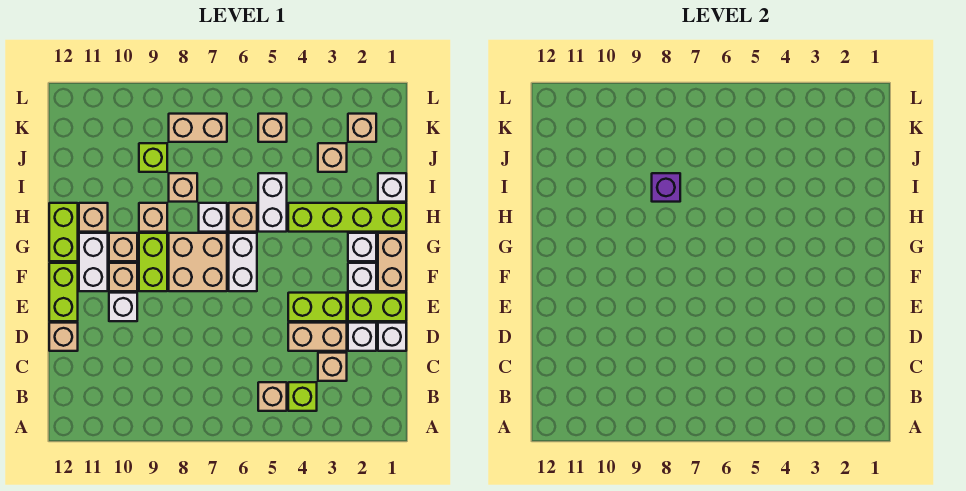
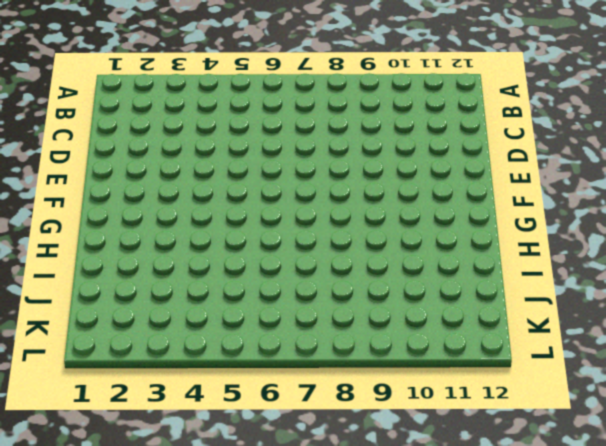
none -> lime 1x1 brick [288,382,317,411]
none -> tan 1x1 brick [258,382,287,411]
none -> tan 1x1 brick [318,353,347,381]
none -> white 1x1 brick [378,323,406,351]

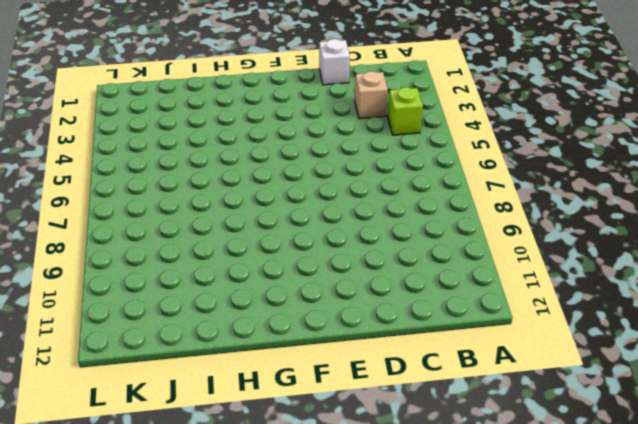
none -> tan 1x1 brick [258,382,287,411]
none -> white 1x1 brick [348,323,376,351]
none -> tan 1x2 brick [288,323,347,351]
none -> tan 1x1 brick [49,323,78,351]

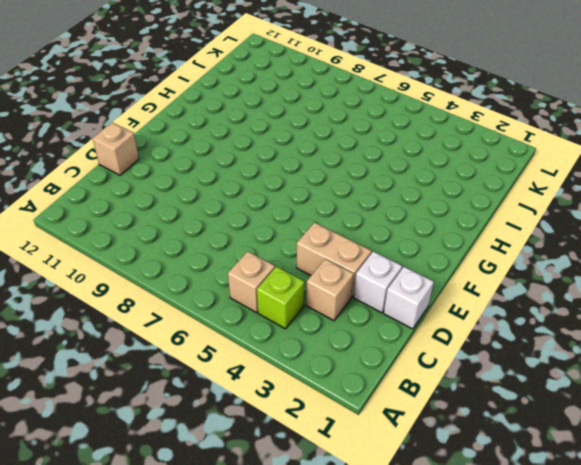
none -> lime 1x2 brick [348,293,406,321]
none -> lime 1x2 brick [288,293,347,321]
none -> white 1x1 brick [109,293,137,321]
none -> lime 1x2 brick [49,263,78,321]

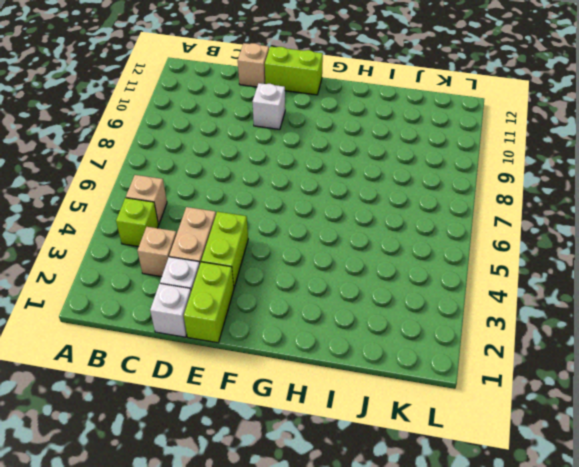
none -> tan 1x2 brick [378,233,406,291]
none -> white 1x1 brick [348,263,376,291]
none -> white 1x2 brick [229,233,257,291]
none -> tan 2x2 brick [169,233,227,291]

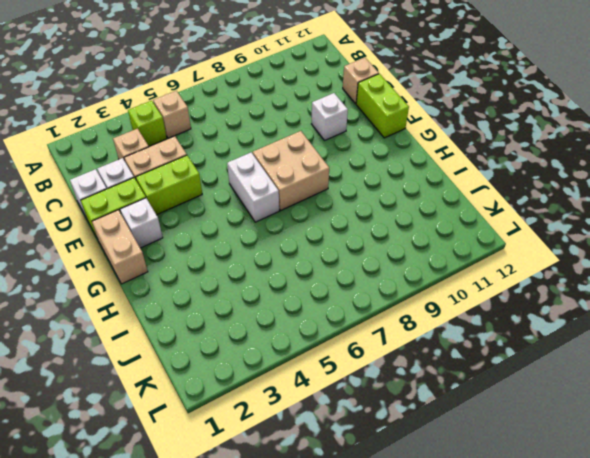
none -> lime 1x2 brick [139,233,167,291]
none -> tan 1x1 brick [109,263,137,291]
none -> white 1x2 brick [79,233,108,291]
none -> white 1x1 brick [348,233,376,261]

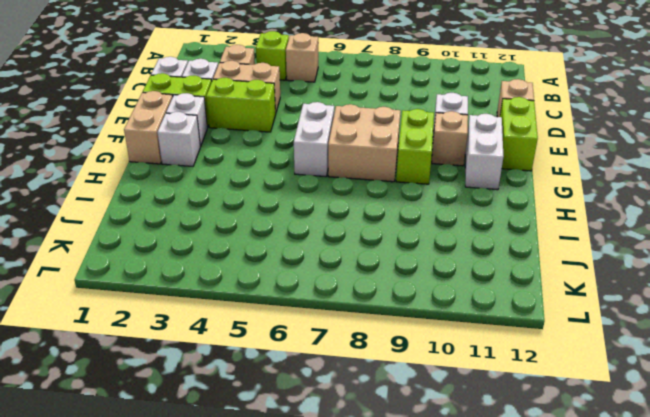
none -> tan 1x1 brick [109,233,137,261]
none -> lime 1x2 brick [49,203,78,261]
none -> lime 1x4 brick [288,203,406,232]
none -> white 1x2 brick [258,173,287,232]

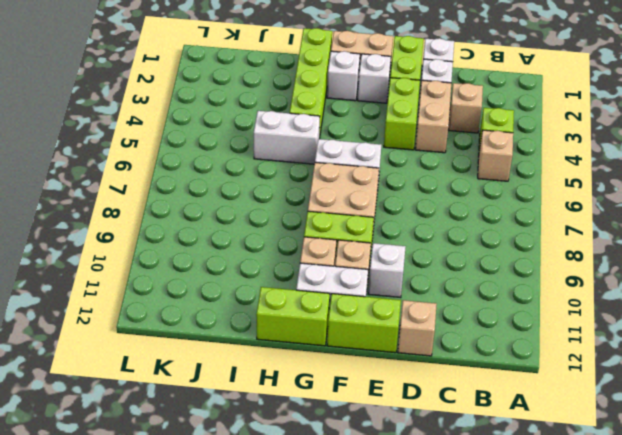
none -> tan 1x1 brick [229,203,257,232]
none -> white 1x1 brick [199,203,227,232]
none -> tan 1x1 brick [139,203,167,232]
none -> tan 1x1 brick [79,203,108,232]

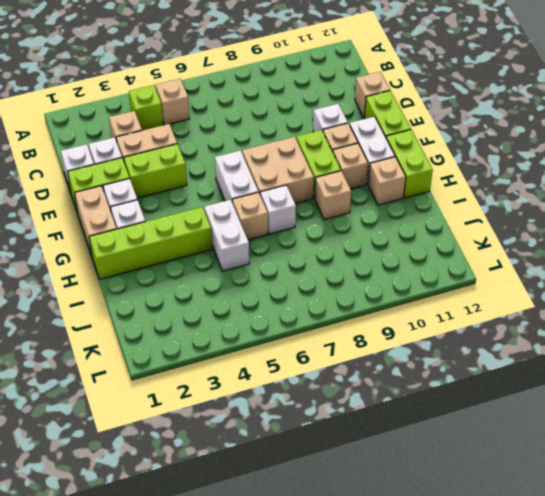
none -> white 1x1 brick [378,173,406,202]
none -> tan 1x1 brick [169,173,197,202]
none -> tan 1x1 brick [318,143,347,172]
none -> lime 1x1 brick [139,143,167,172]

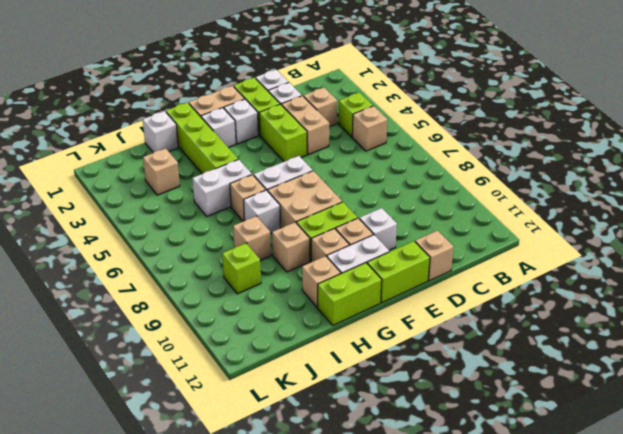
none -> tan 1x1 brick [348,114,376,142]
none -> tan 1x1 brick [258,114,287,142]
none -> tan 1x2 brick [169,114,227,142]
none -> purple 1x1 brick [652,173,680,202]

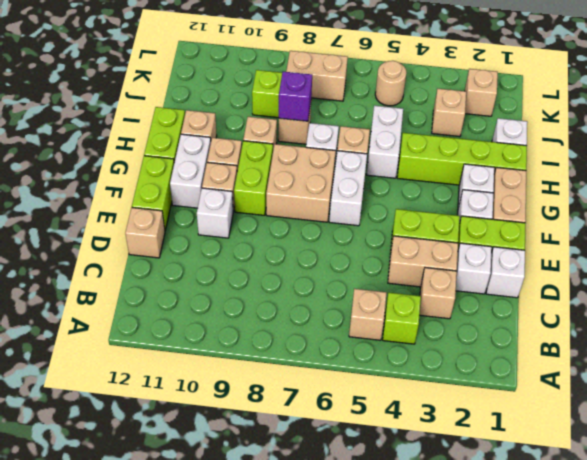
tan 1x1 round brick [375,61,406,106] -> tan 1x1 brick [258,114,287,142]

